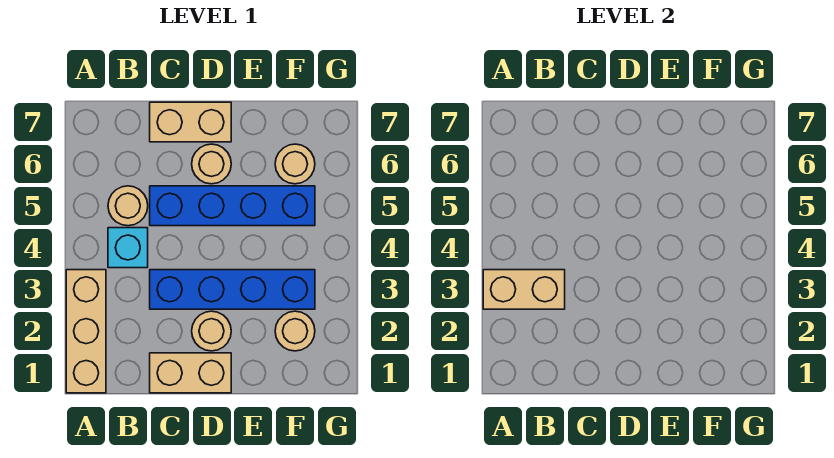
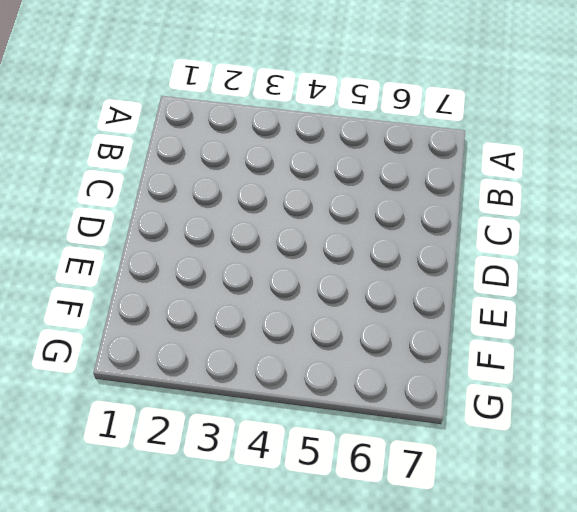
none -> tan 1x3 brick [66,270,106,393]
none -> cyan 1x1 brick [108,228,148,268]
none -> tan 1x1 round brick [108,186,148,226]

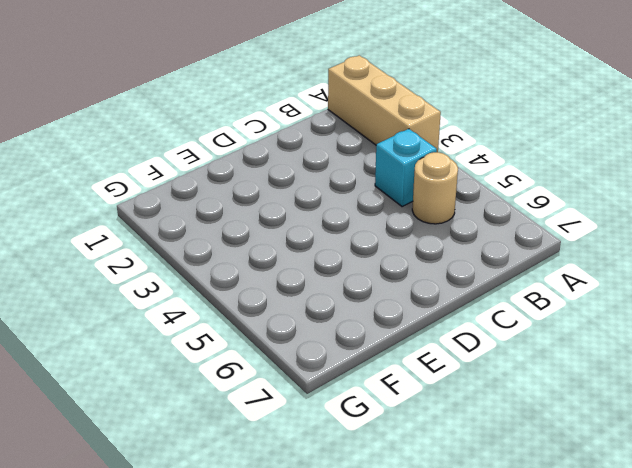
none -> tan 1x2 brick [150,353,231,393]
none -> blue 1x4 brick [150,270,315,309]
none -> blue 1x4 brick [150,186,315,226]

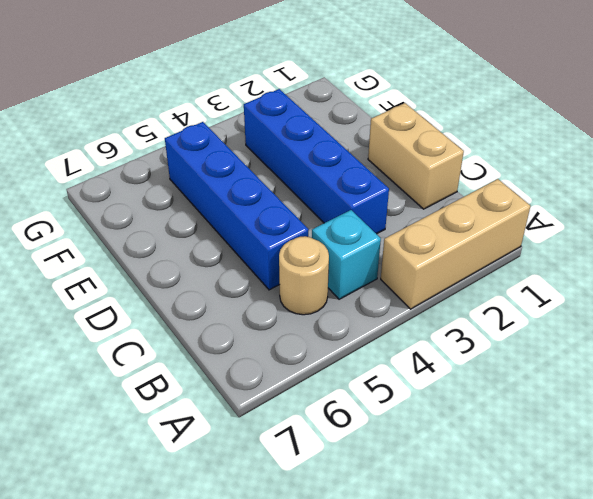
none -> tan 1x2 brick [150,102,231,142]
none -> tan 1x1 round brick [192,311,231,351]
none -> tan 1x1 round brick [192,144,231,184]

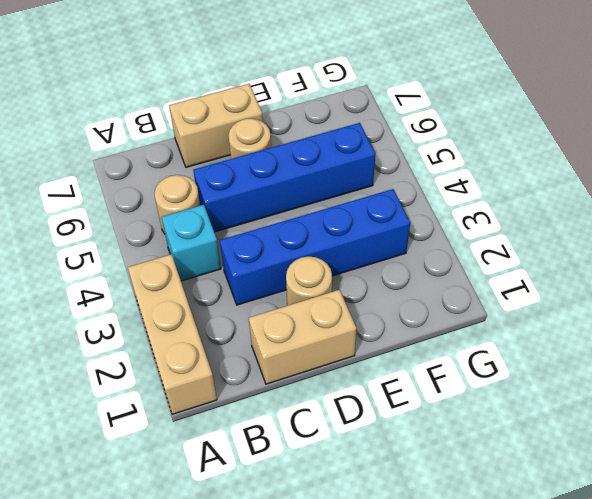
none -> tan 1x1 round brick [275,311,315,351]
none -> tan 1x1 round brick [275,144,315,184]
none -> tan 1x2 brick [483,270,565,309]

